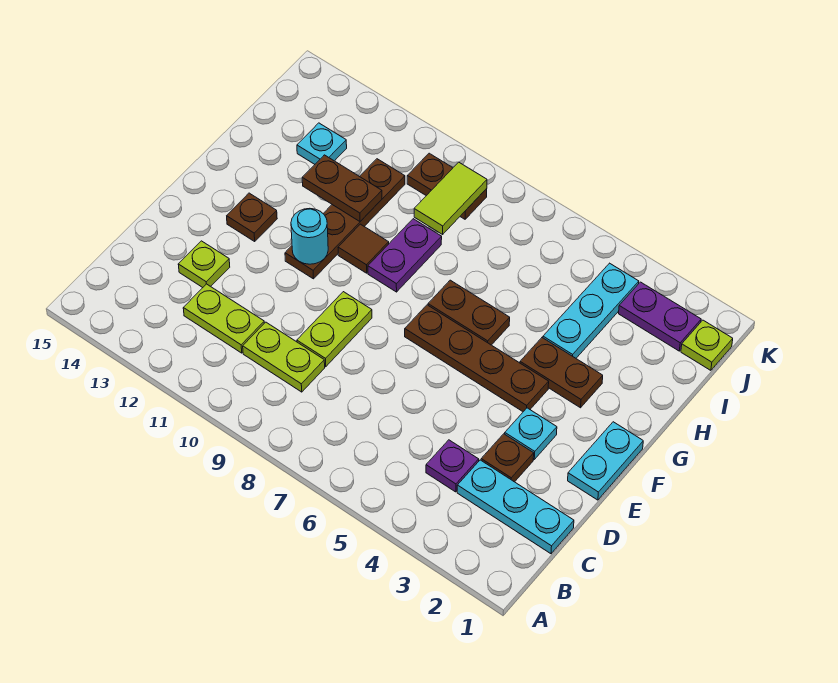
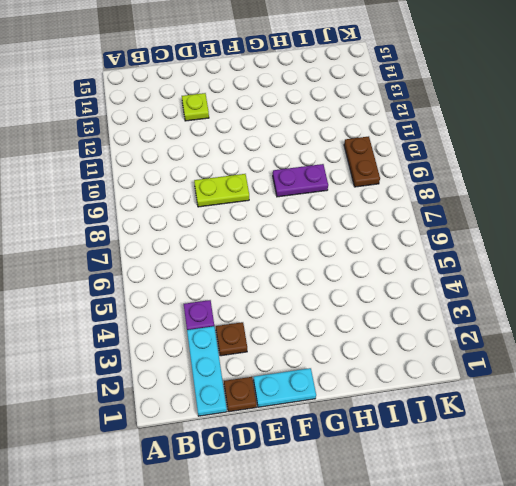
brown 1x1 plate [224,377,257,412] -> brown 1x1 plate moved to [227,193,277,241]
none -> lime 1x2 plate [243,322,325,392]
none -> lime 1x2 plate [183,284,264,353]
none -> cyan 1x1 plate [505,408,557,459]

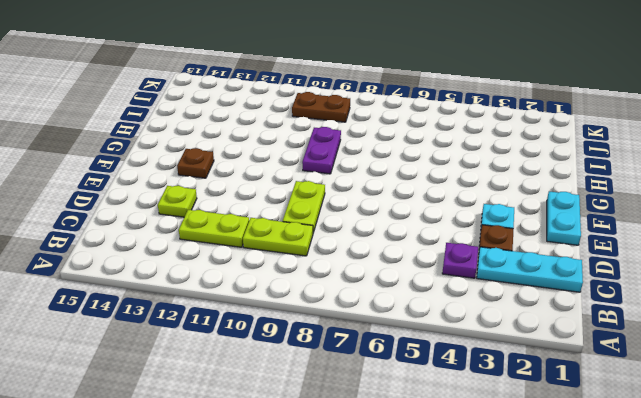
none -> brown 1x4 plate [405,305,549,412]
none -> brown 1x4 plate [285,159,405,279]
none -> brown 1x2 plate [520,338,603,408]

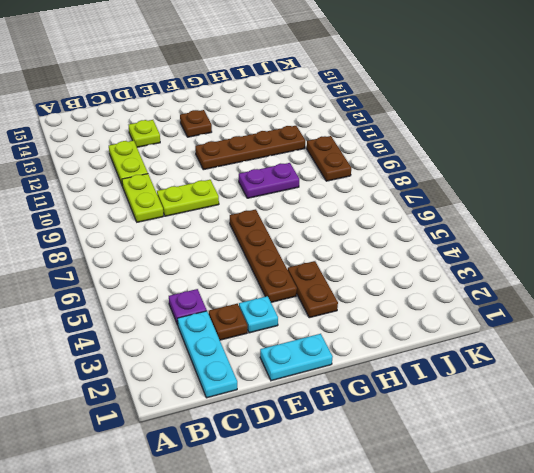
none -> brown 1x2 plate [428,280,510,345]
none -> brown 1x1 tile [338,224,389,273]
none -> cyan 1x3 plate [543,263,639,358]

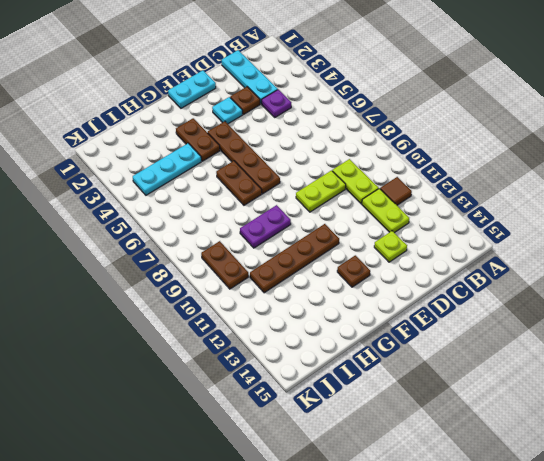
brown 1x1 tile [380,177,412,205] -> brown 1x1 tile moved to [338,224,389,273]
none -> cyan 1x1 plate [297,123,347,164]
none -> lime 1x1 plate [681,320,733,370]
none -> purple 1x2 plate [619,282,701,351]

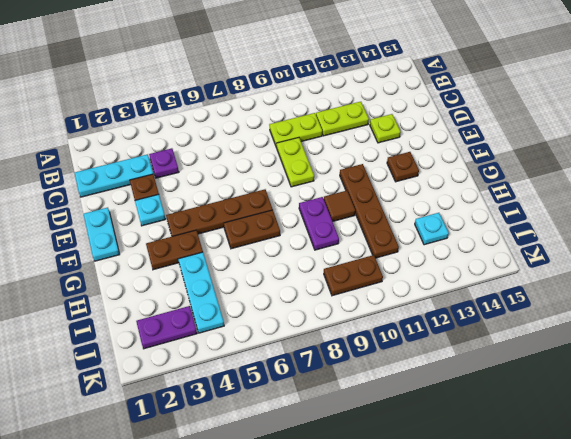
none -> lime 1x1 plate [681,320,733,370]
none -> cyan 1x1 round brick [291,208,328,264]
none -> brown 1x2 plate [302,155,382,221]

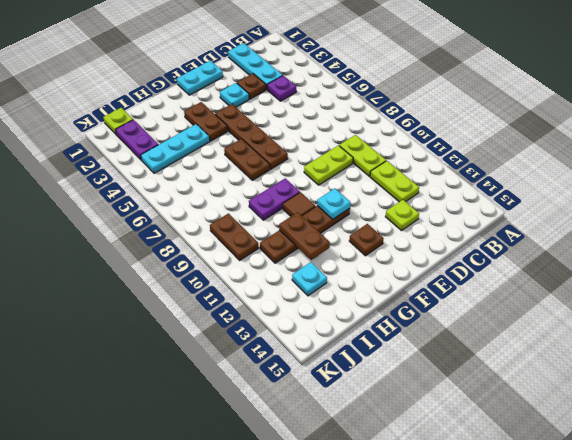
cyan 1x1 plate [317,189,350,219] -> cyan 1x1 round brick [291,208,328,264]
none -> lime 1x2 tile [414,162,487,234]

